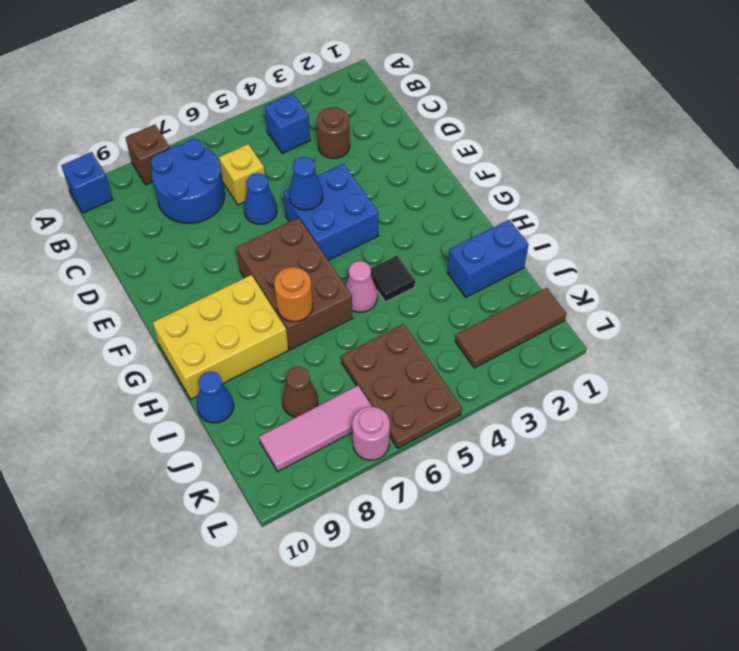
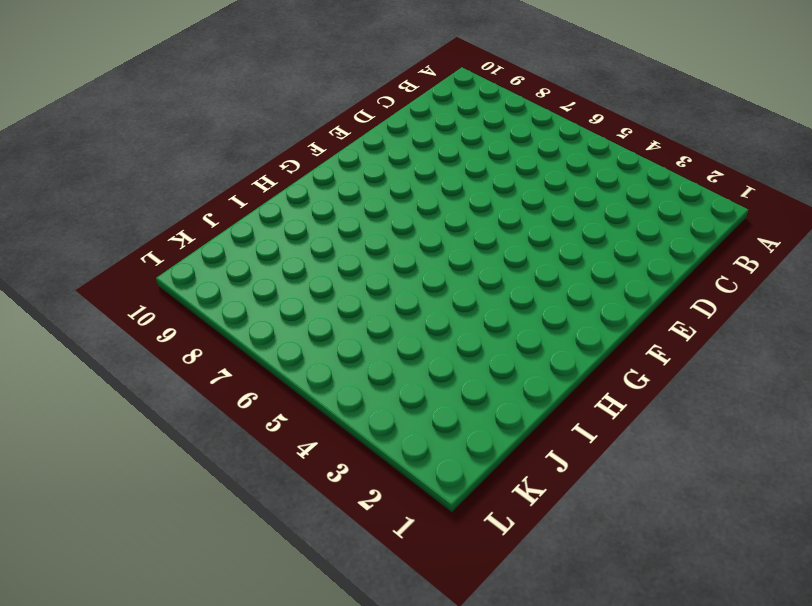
none -> brown 1x1 brick [125,125,170,185]
none -> blue 1x1 brick [61,152,113,213]
none -> blue 1x1 brick [264,94,310,154]

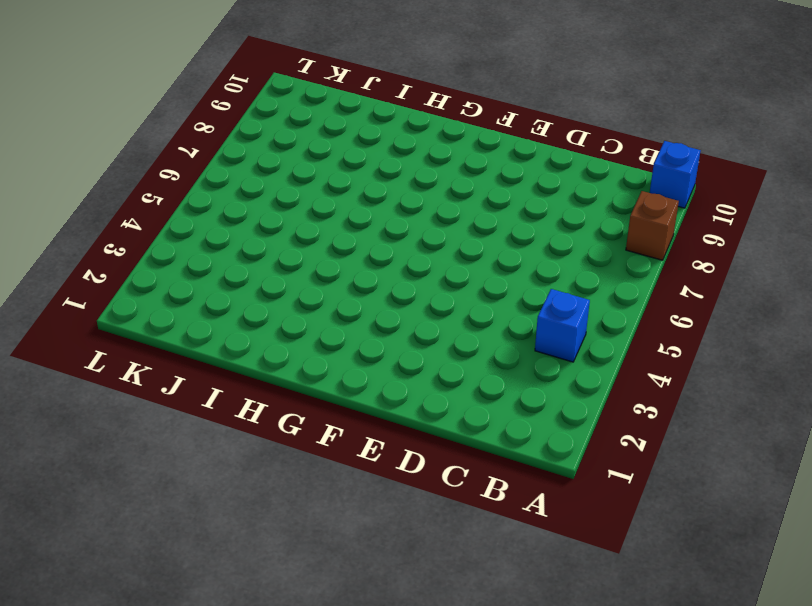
none -> blue 2x2 round brick [151,139,225,223]
none -> brown 1x1 round brick [317,108,350,158]
none -> yellow 1x1 brick [219,144,265,205]

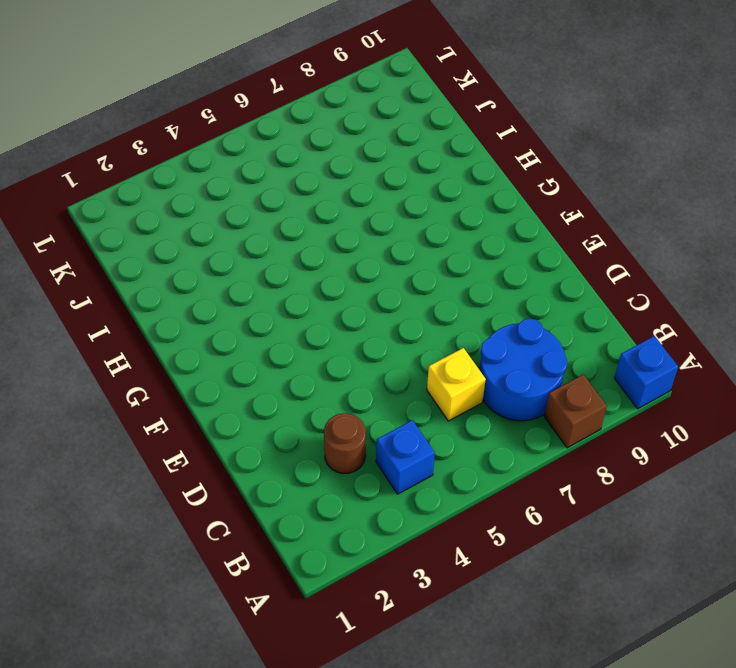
none -> blue 1x1 cone [244,173,277,224]
none -> blue 2x2 brick [283,164,378,260]
none -> brown 2x3 brick [236,218,352,350]

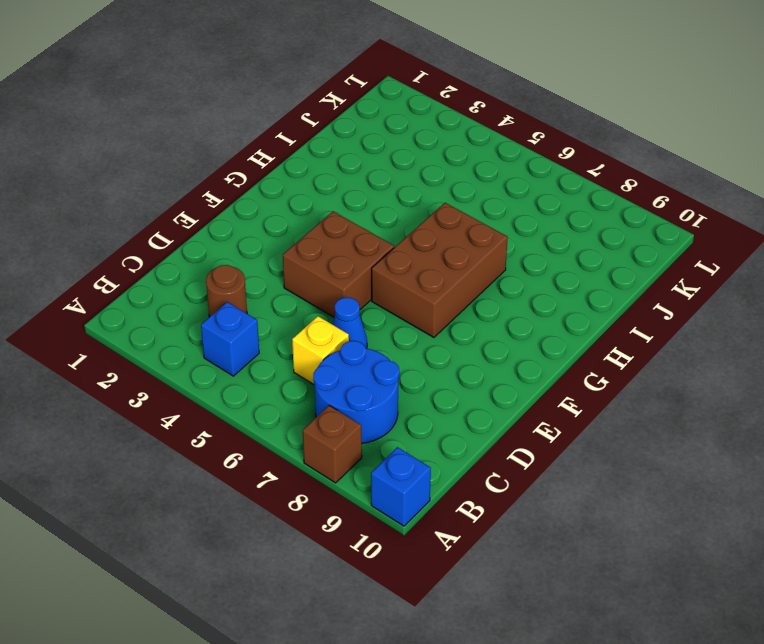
brown 2x2 brick [283,212,394,317] -> blue 2x2 brick [283,164,378,260]
none -> yellow 2x3 brick [153,275,289,399]
none -> black 1x1 tile [371,256,415,302]
none -> pink 1x1 cone [345,261,377,312]

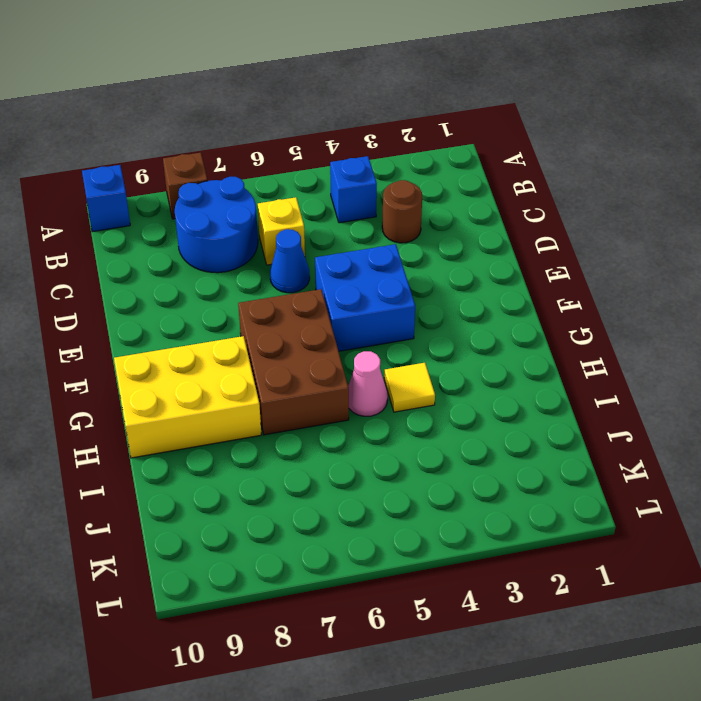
yellow 1x1 tile [384,363,435,412] -> black 1x1 tile [371,256,415,302]
none -> blue 1x2 brick [447,220,529,297]
none -> blue 1x1 cone [197,372,234,423]
none -> brown 2x3 plate [341,324,462,448]

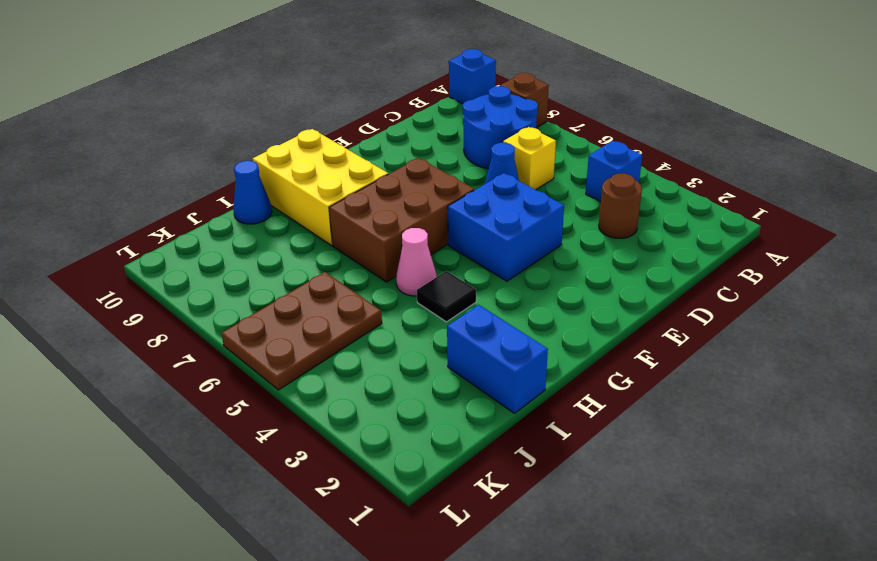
none -> brown 1x1 cone [282,367,318,417]
none -> brown 1x3 tile [455,288,566,368]
none -> pink 1x3 tile [259,386,372,471]

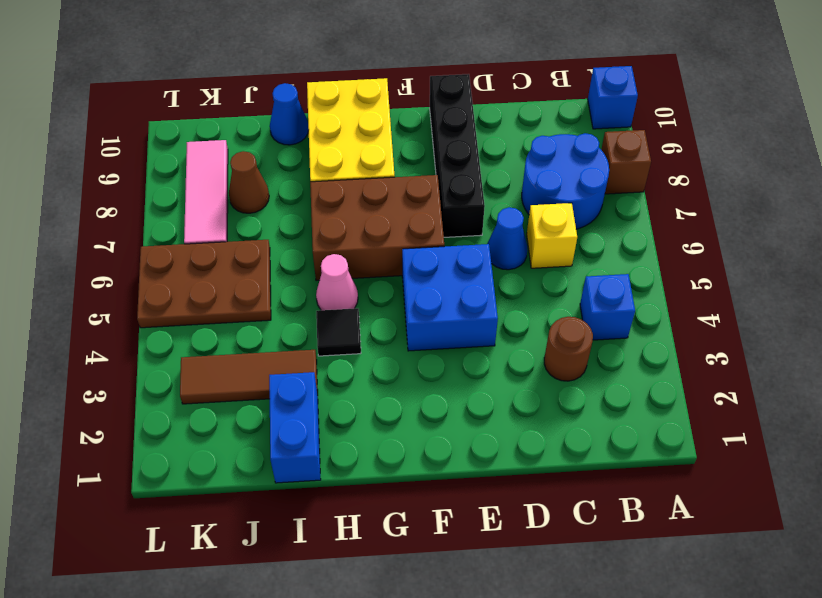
black 1x4 brick [430,74,485,237] -> none
brown 1x3 tile [180,350,318,404] -> brown 1x3 tile turned to [455,288,566,368]
none -> pink 1x1 round brick [352,407,390,460]
none -> blue 1x1 cone [289,157,323,210]
none -> orange 1x1 round brick [274,267,313,322]

